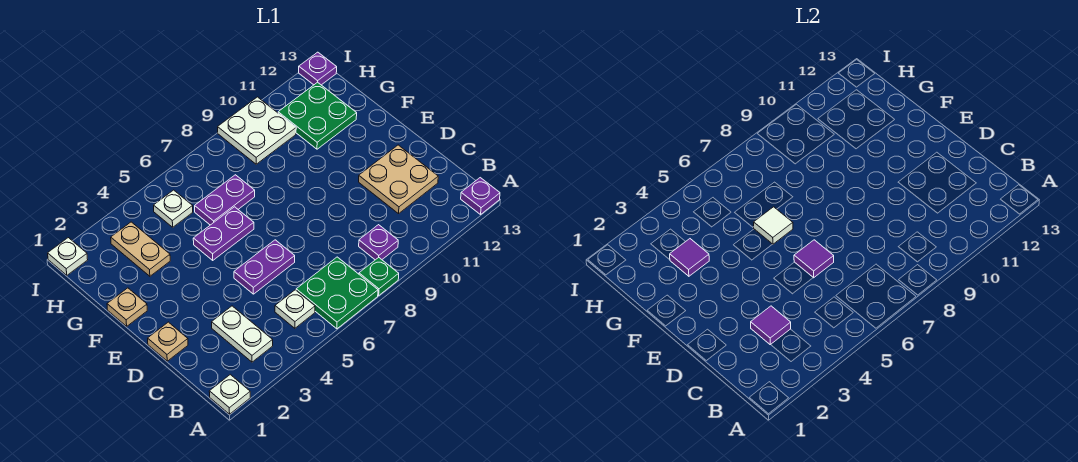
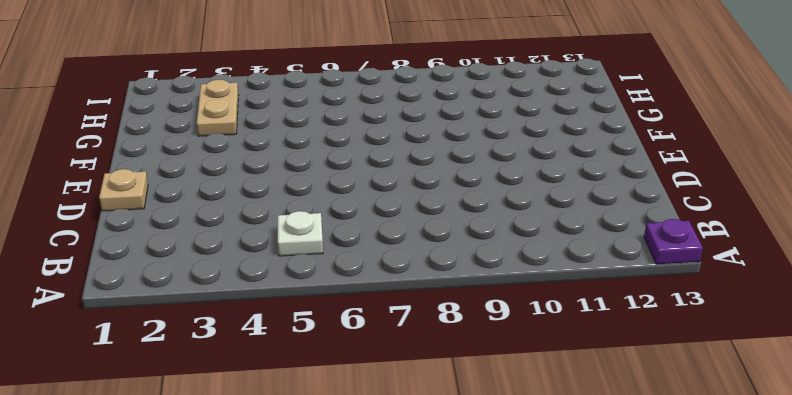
none -> white 1x1 plate [209,375,250,414]
none -> green 2x2 plate [296,257,378,329]
none -> green 1x1 plate [359,258,399,295]

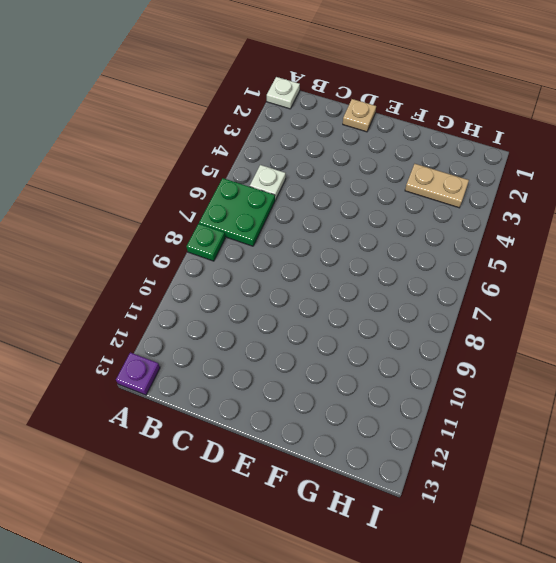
none -> white 1x2 plate [212,306,273,362]
none -> purple 1x1 plate [359,225,398,260]
none -> tan 2x2 plate [359,145,438,214]

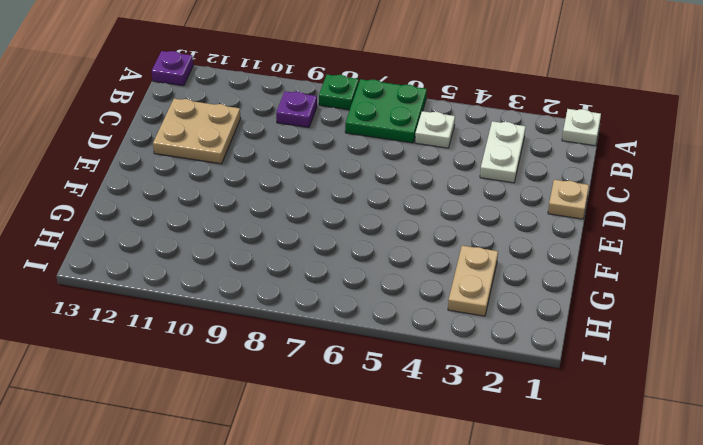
none -> purple 1x2 plate [234,240,295,294]
none -> tan 1x1 plate [107,288,147,326]
none -> purple 1x2 plate [193,207,254,260]

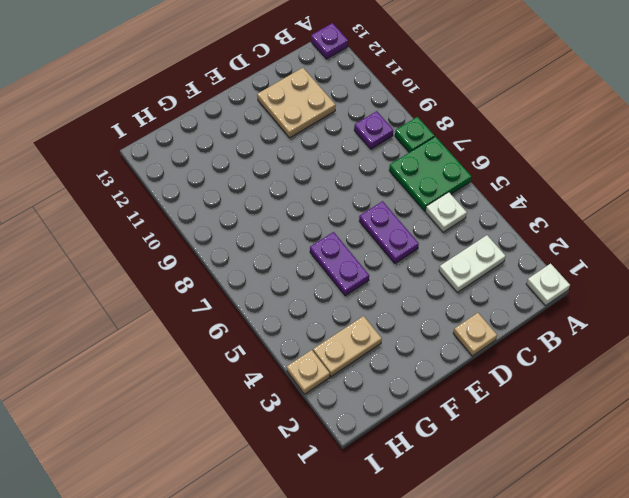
tan 1x1 plate [287,350,330,394] -> tan 1x1 plate moved to [107,288,147,326]
none -> purple 1x2 plate [195,175,255,225]
none -> green 2x2 plate [278,82,357,149]
none -> white 1x1 plate [154,190,193,227]

